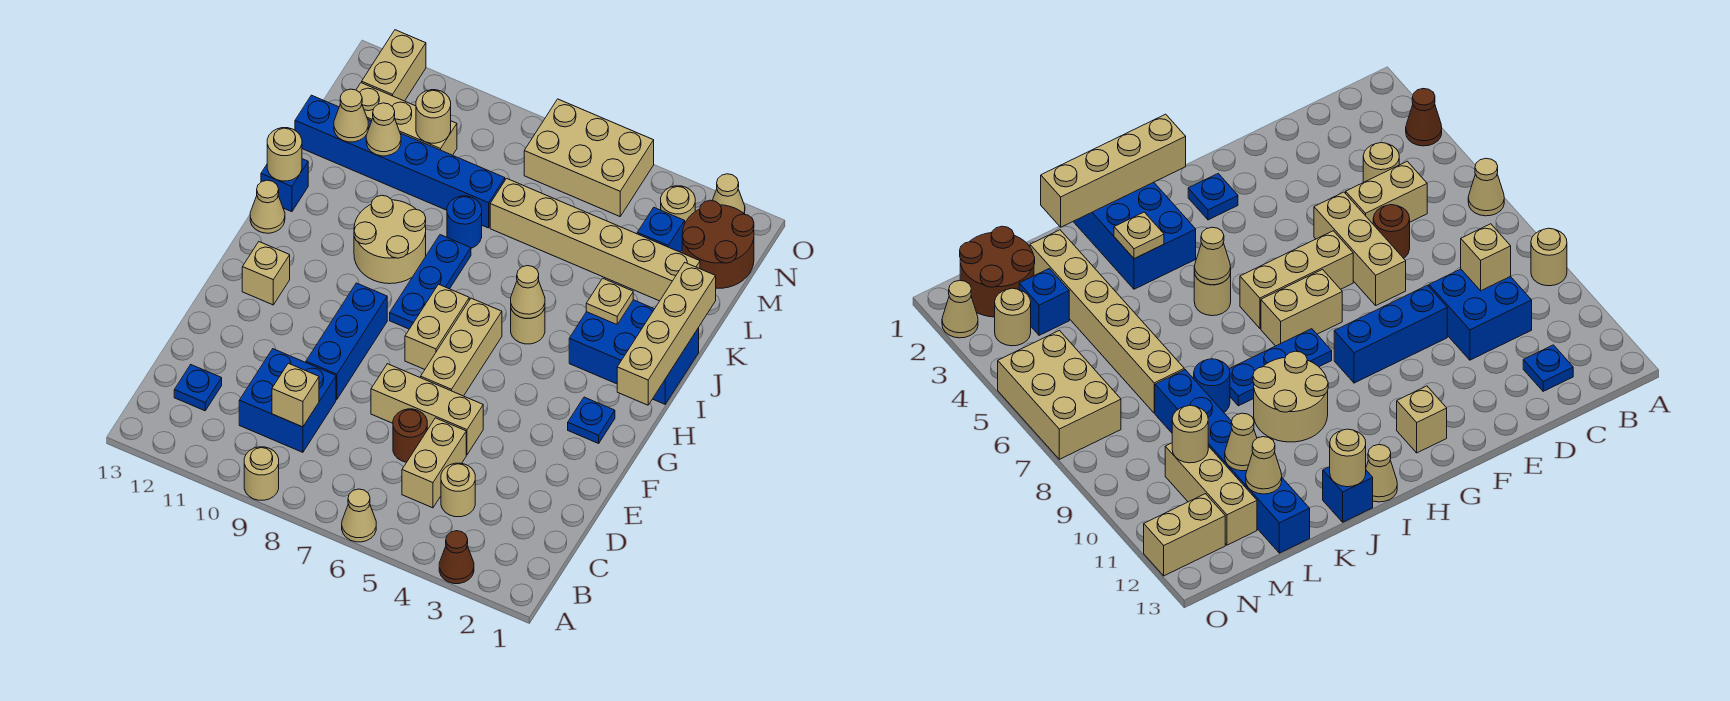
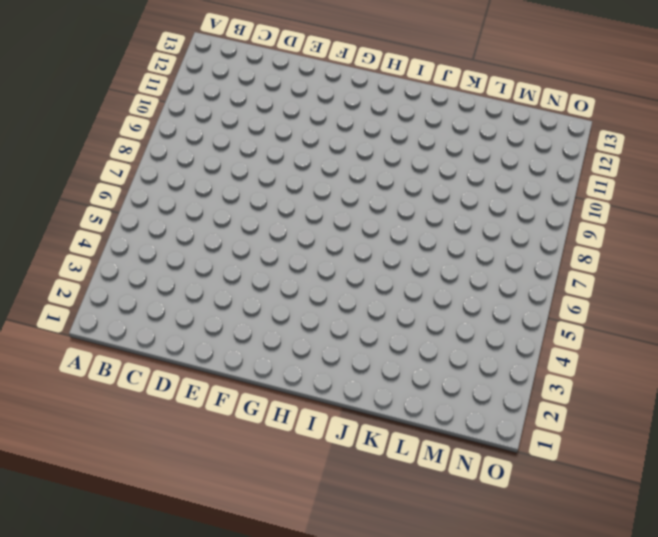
none -> brown 1x1 cone [439,531,474,584]
none -> tan 1x1 cone [342,489,376,542]
none -> tan 1x1 round brick [244,447,279,500]
none -> tan 1x1 round brick [441,463,475,517]

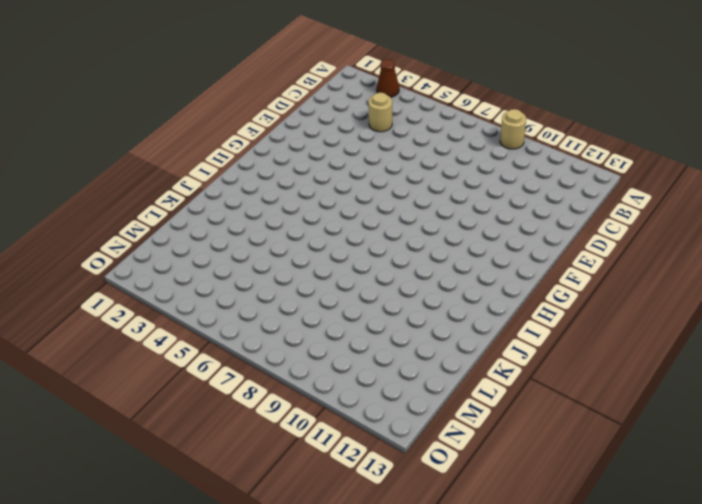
none -> tan 1x1 cone [342,489,376,542]
none -> tan 1x2 brick [402,418,466,508]
none -> blue 2x2 brick [239,349,336,452]
none -> blue 1x1 plate [174,365,222,411]

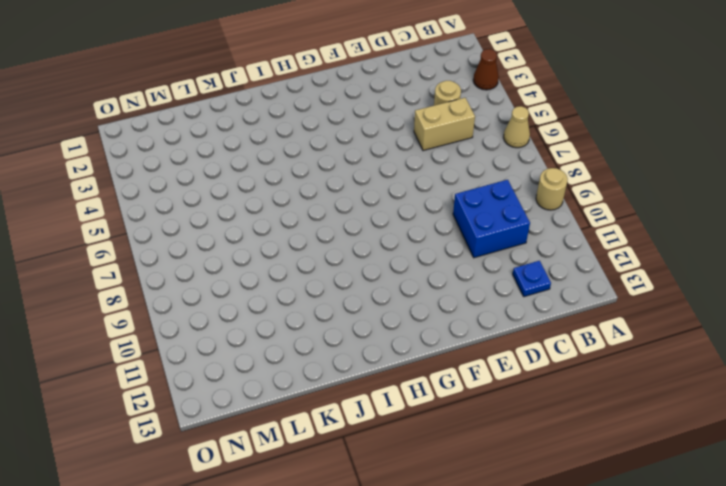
none -> brown 1x1 round brick [393,409,427,462]
none -> tan 1x3 brick [371,364,483,455]
none -> blue 1x3 brick [306,283,387,399]
none -> tan 1x3 brick [421,298,502,396]

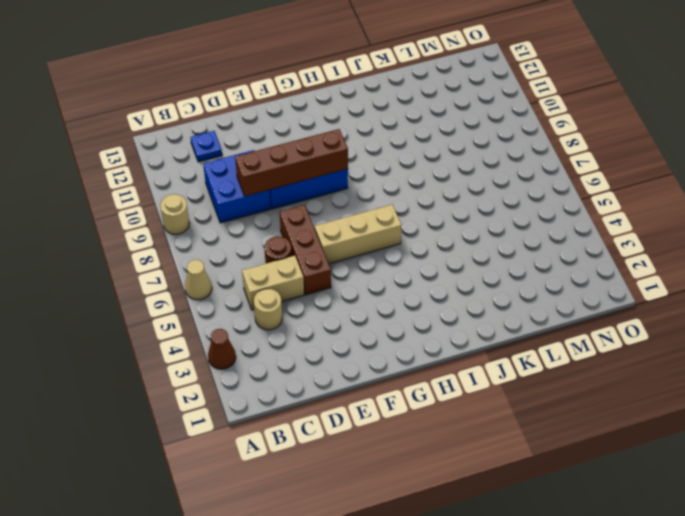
brown 1x4 brick [235,129,348,196] -> none
brown 1x3 brick [280,205,331,295] -> tan 1x3 brick [371,364,483,455]
none -> blue 1x1 plate [568,397,615,443]
none -> tan 1x2 brick [405,284,469,369]
none -> tan 1x1 brick [242,242,290,305]
none -> blue 1x3 plate [390,235,471,329]

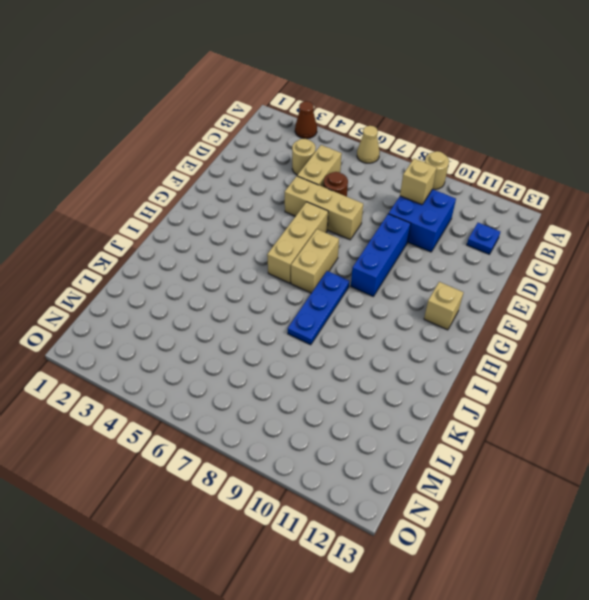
none -> blue 1x1 plate [568,397,615,443]
none -> blue 2x3 brick [569,300,699,404]
none -> tan 1x1 round brick [511,308,545,344]
none -> tan 2x2 round brick [354,195,426,284]

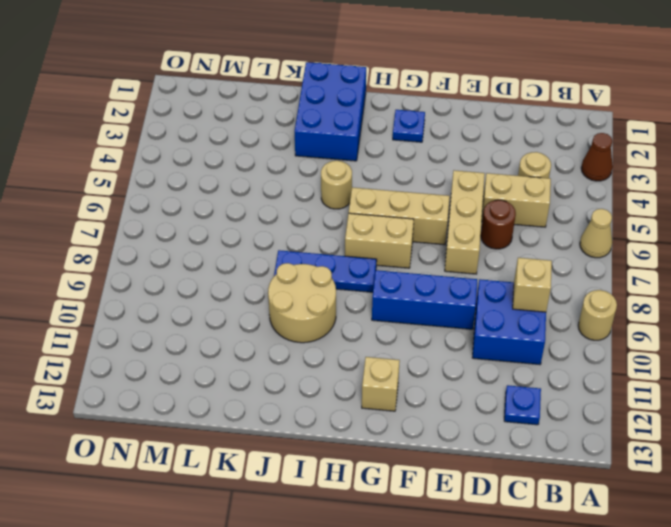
none -> tan 1x1 cone [250,180,285,233]
none -> blue 1x1 brick [261,159,308,212]
none -> blue 1x1 round brick [447,196,482,248]
none -> tan 1x6 brick [490,178,700,301]

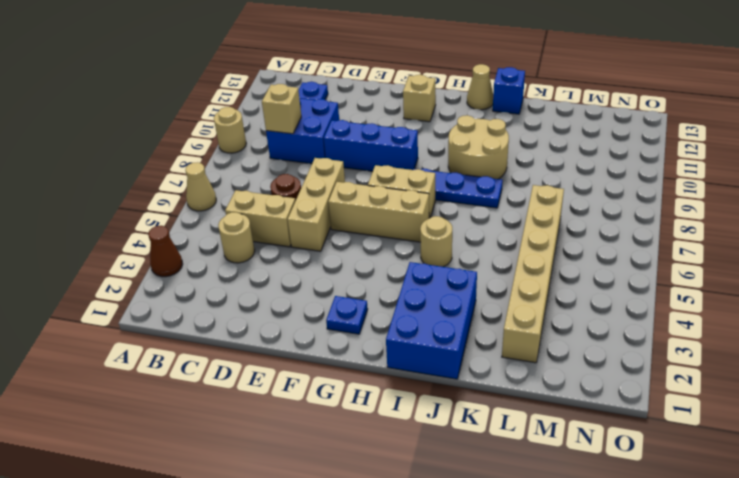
none -> blue 1x1 round brick [447,196,482,248]
none -> blue 1x6 brick [295,95,505,228]
none -> brown 2x2 round brick [682,200,754,288]
none -> blue 1x1 brick [637,208,685,252]

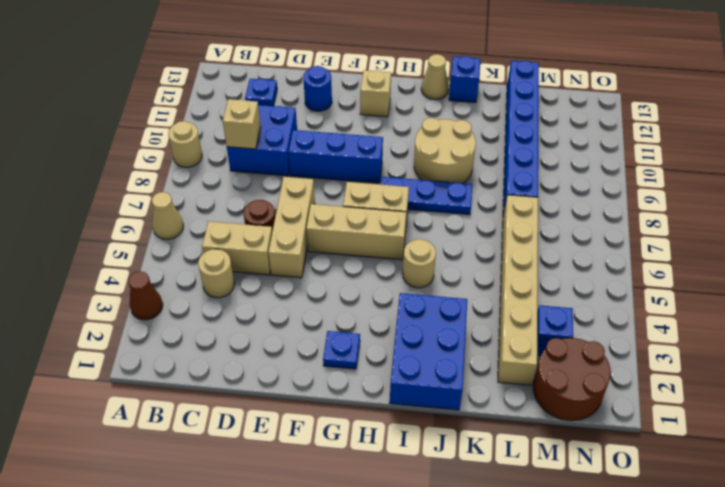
blue 1x1 round brick [303,66,332,111] -> blue 1x1 round brick moved to [447,196,482,248]
none -> tan 1x3 brick [356,83,457,155]
none -> tan 1x1 round brick [661,186,695,222]
none -> tan 2x3 brick [524,99,654,216]
none -> tan 1x2 brick [362,30,426,101]

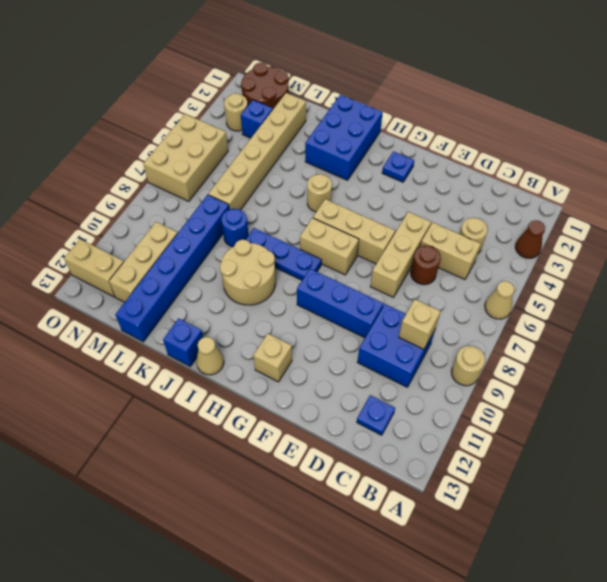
none -> tan 1x1 cone [712,174,745,214]
none -> tan 1x4 brick [617,263,716,405]
none -> tan 1x1 cone [511,266,545,318]
none -> tan 1x1 plate [586,278,633,324]

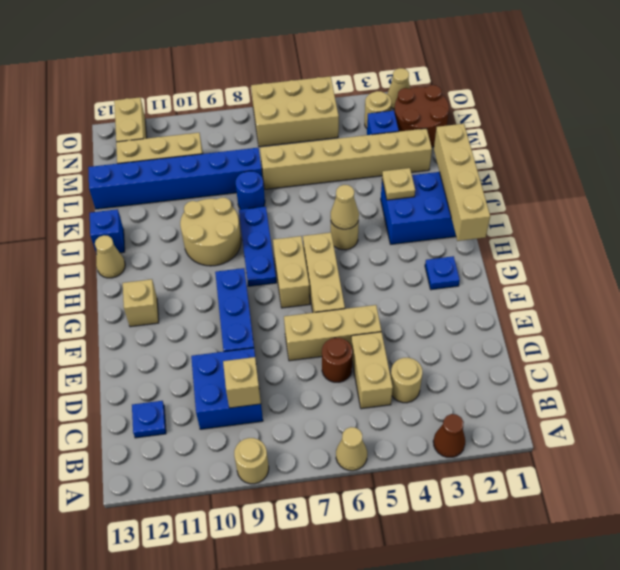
none -> tan 1x1 round brick [267,128,302,181]
none -> tan 1x1 cone [366,103,401,156]
none -> tan 1x1 cone [334,89,368,142]
none -> tan 1x1 round brick [416,90,451,143]

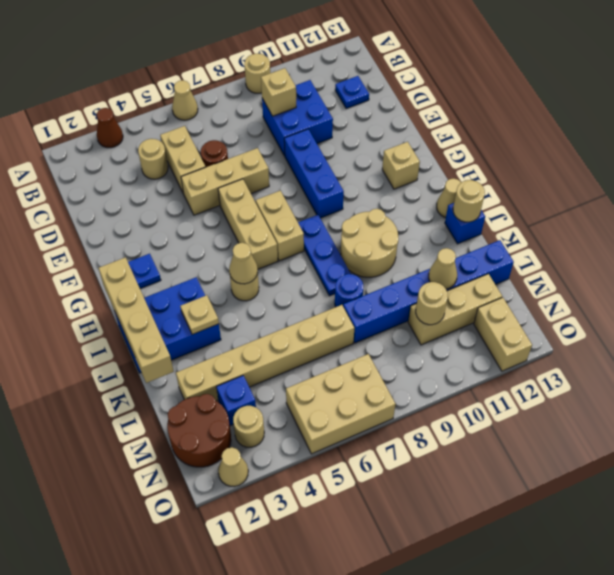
none -> tan 1x1 cone [334,89,368,142]

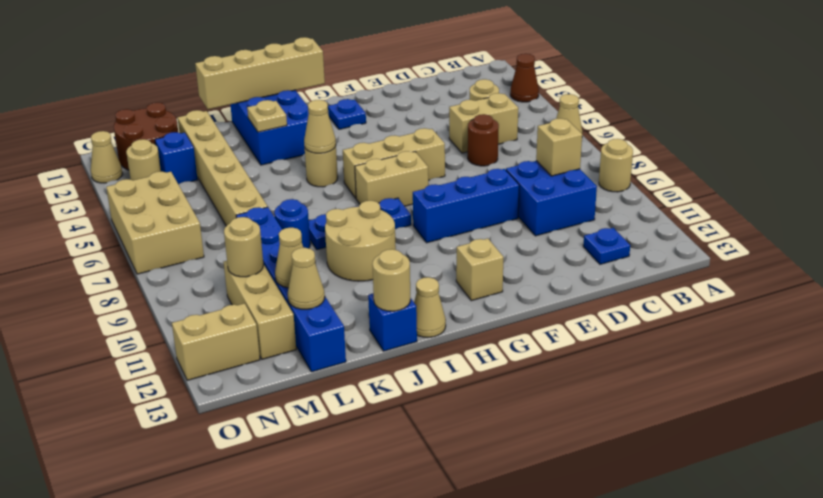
none -> tan 1x3 brick [371,364,483,455]

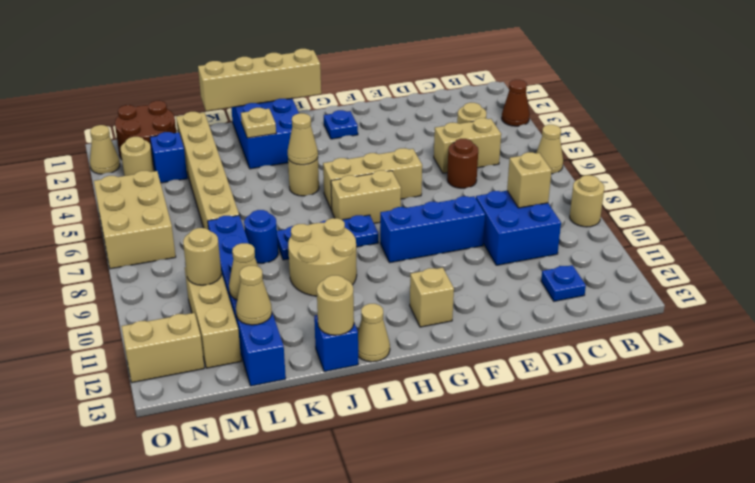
none -> tan 1x3 brick [371,364,483,455]

